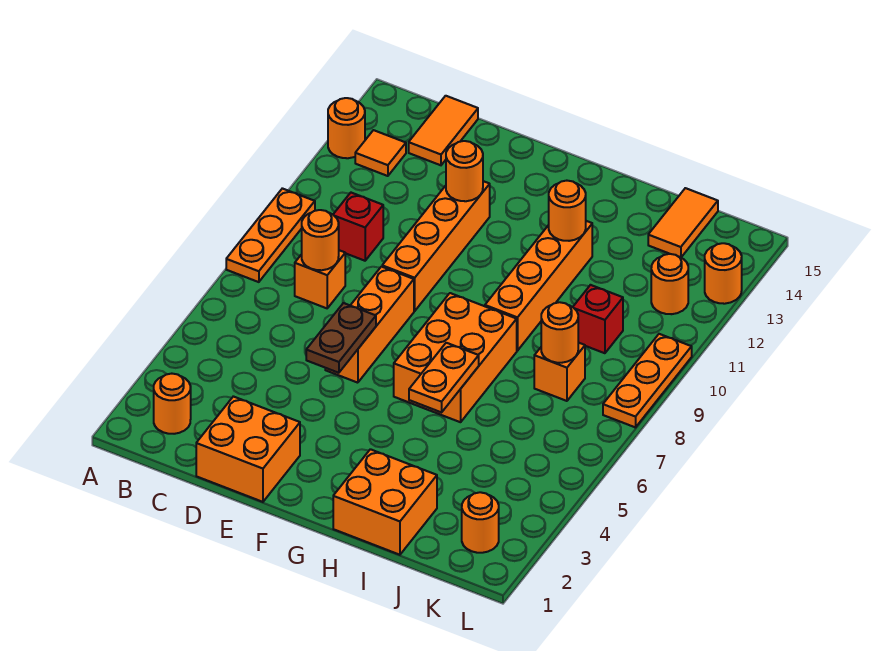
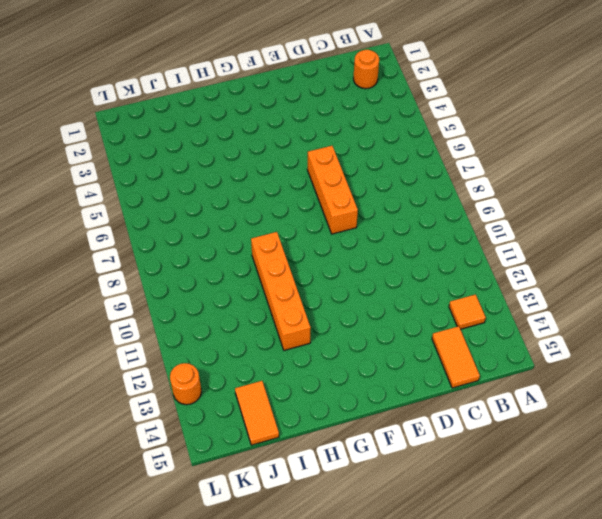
none -> orange 1x3 plate [226,188,315,282]
none -> orange 1x1 round brick [328,98,365,158]
none -> orange 1x1 brick [295,250,345,308]

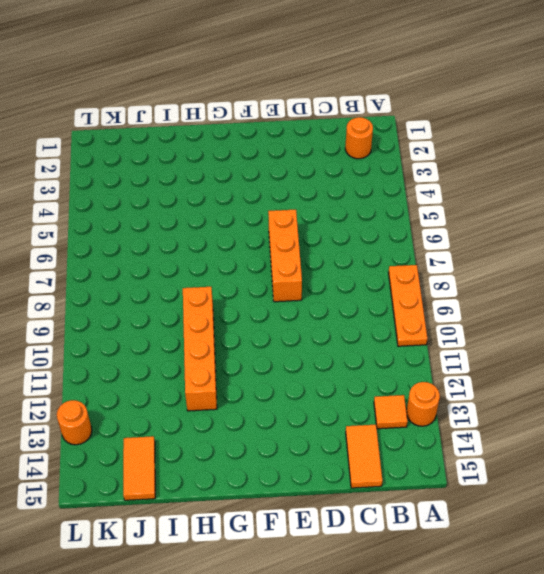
none -> orange 1x1 brick [295,250,345,308]
none -> red 1x1 brick [333,193,383,261]
none -> orange 2x2 brick [196,396,300,502]

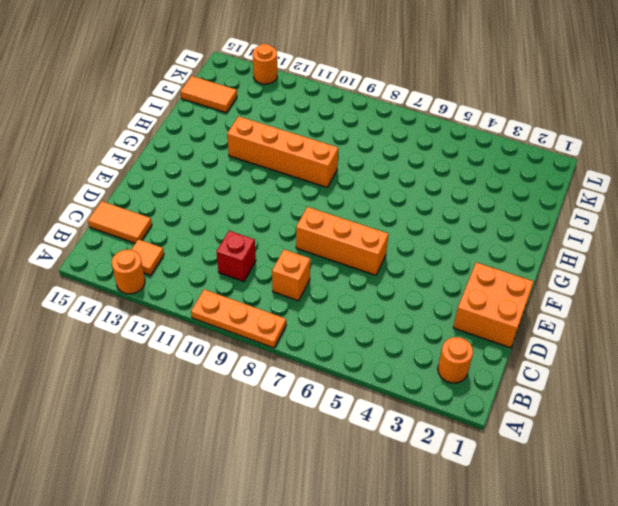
none -> orange 1x4 brick [382,181,490,311]
none -> orange 2x3 brick [394,293,517,422]
none -> orange 2x2 brick [333,449,437,555]

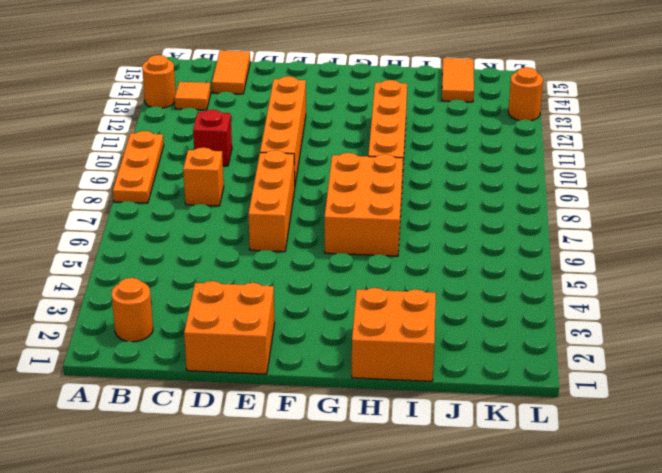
none -> orange 1x1 brick [534,343,585,401]
none -> red 1x1 brick [573,285,623,353]
none -> orange 1x1 round brick [462,492,499,553]

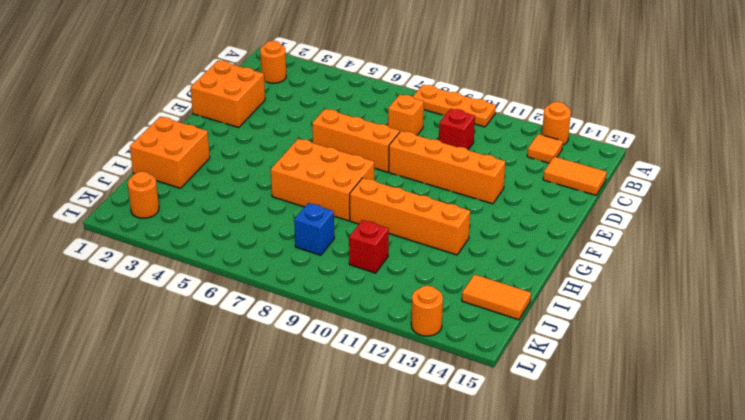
blue 1x1 brick [294,203,334,255] -> orange 1x1 brick [534,343,585,401]
none -> orange 1x1 round brick [651,254,688,314]
none -> orange 1x3 plate [603,334,692,427]
none -> orange 1x1 round brick [302,210,339,270]

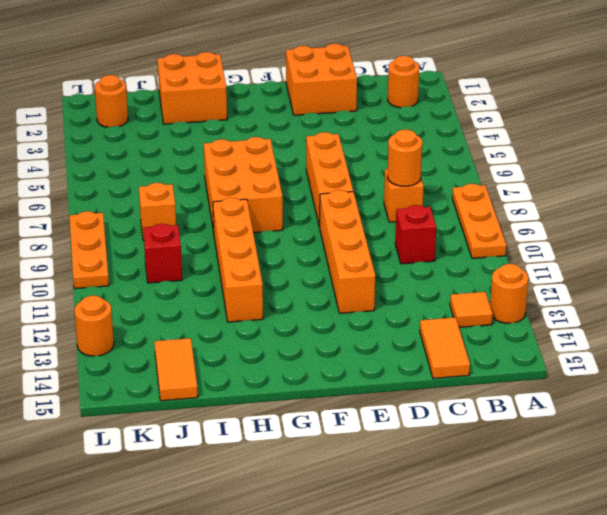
none -> orange 1x1 round brick [651,254,688,314]
none -> brown 1x2 plate [306,303,376,373]
none -> orange 1x1 round brick [446,141,483,201]

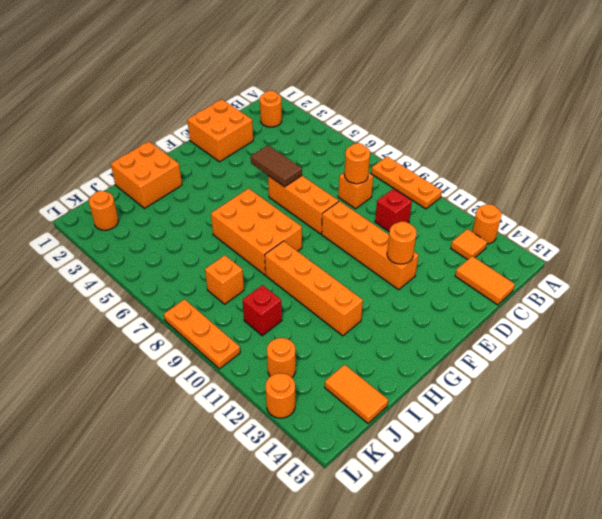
brown 1x2 tile [251,145,302,187] -> brown 1x2 plate [306,303,376,373]
none -> orange 1x2 plate [409,343,479,412]
none -> orange 1x1 round brick [549,181,586,241]
none -> orange 1x1 round brick [541,302,578,363]

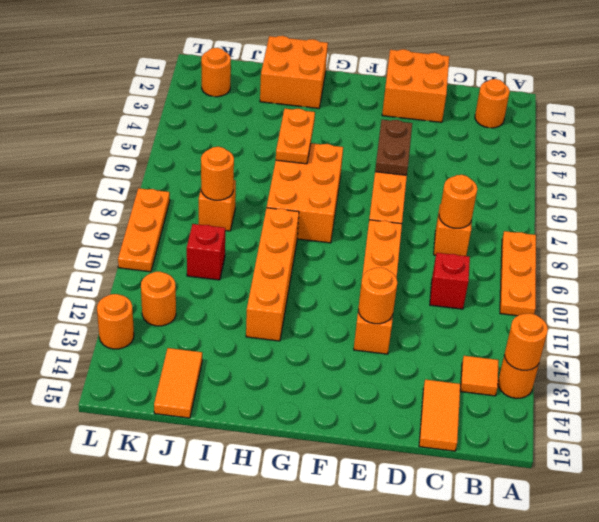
orange 1x1 round brick [504,313,548,370] -> orange 1x1 round brick moved to [549,181,586,241]

